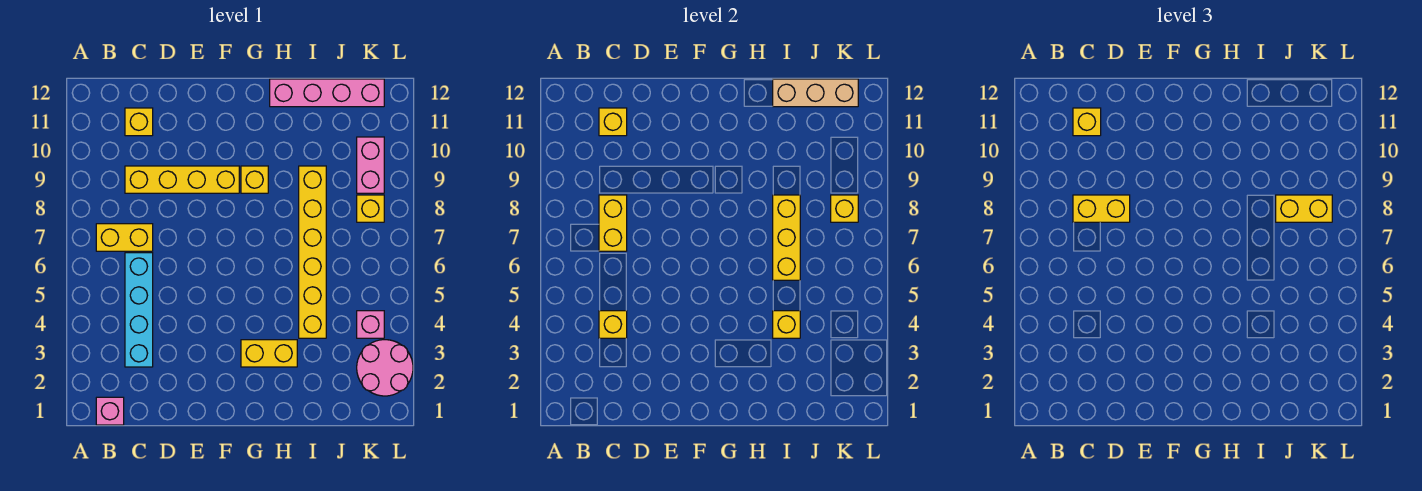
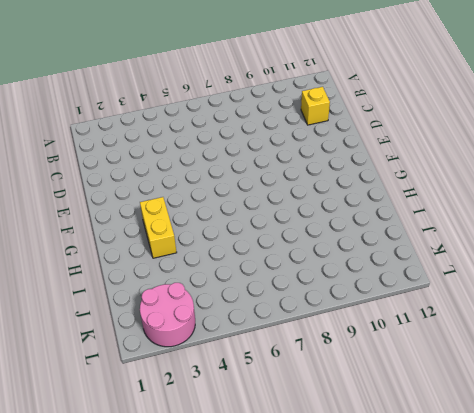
none -> pink 1x1 brick [96,397,124,425]
none -> yellow 1x2 brick [96,224,153,251]
none -> cyan 1x4 brick [125,253,153,367]

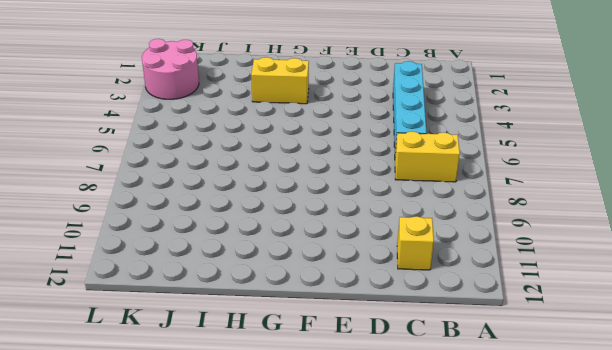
none -> pink 1x1 brick [96,397,124,425]
none -> yellow 1x4 brick [125,166,239,193]
none -> yellow 1x1 brick [241,166,268,193]

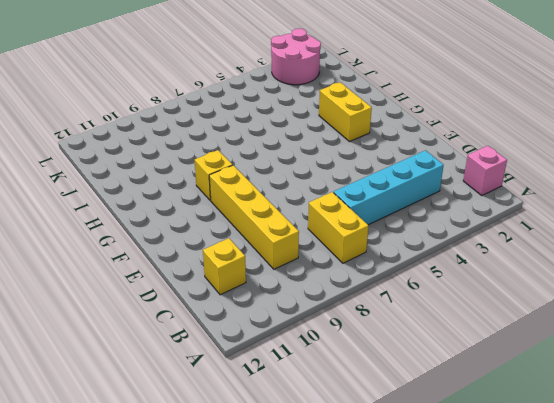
none -> pink 1x4 brick [270,79,384,107]
none -> yellow 1x6 brick [299,166,326,338]
none -> pink 1x1 brick [357,311,384,338]

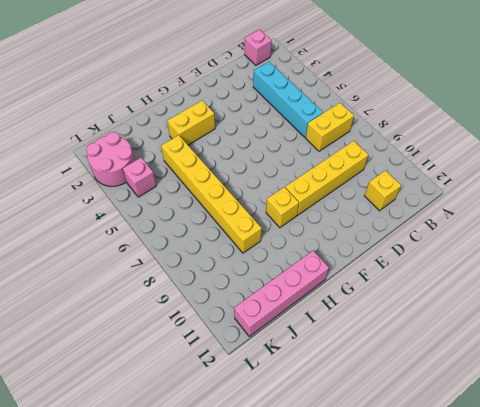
none -> yellow 1x1 brick [357,195,384,222]
none -> pink 1x2 brick [357,137,384,193]
none -> yellow 1x1 brick [599,311,627,338]

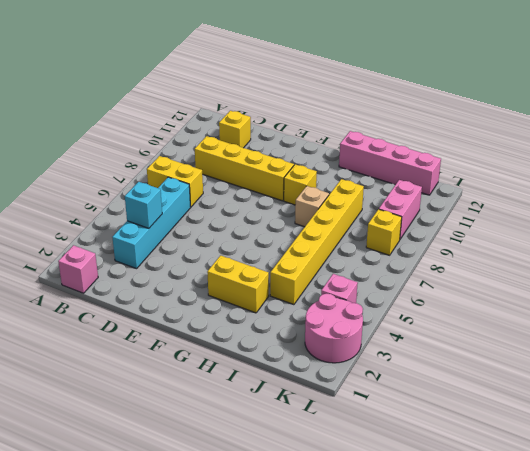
cyan 1x1 brick [125,182,162,228] -> yellow 1x1 brick [599,311,627,338]
tan 1x1 brick [295,186,329,227] -> none
none -> yellow 1x2 brick [599,195,627,251]
none -> yellow 1x1 brick [599,108,627,136]
none -> yellow 1x1 brick [773,311,800,338]

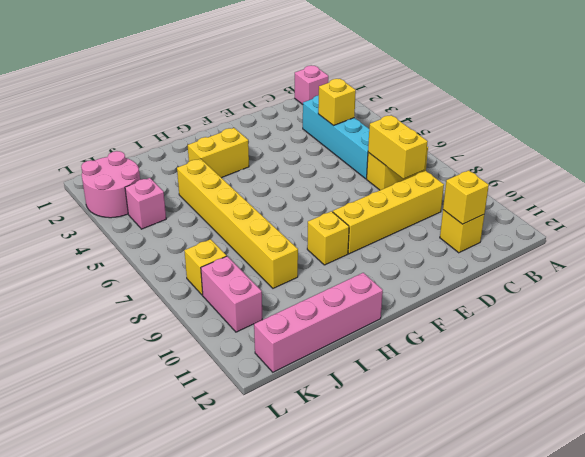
none -> yellow 1x1 brick [773,311,800,338]
none -> yellow 1x3 brick [773,195,800,280]
none -> tan 1x3 brick [773,79,858,107]

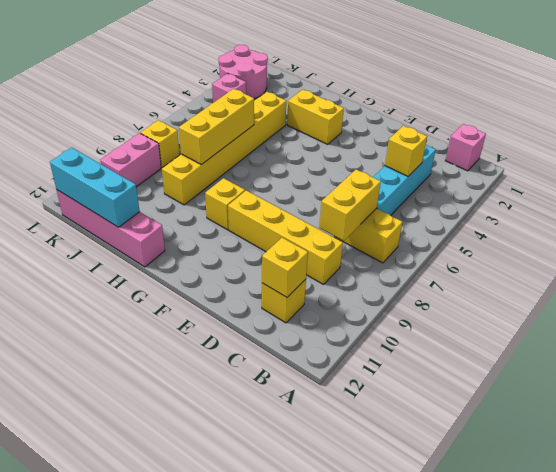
cyan 1x3 brick [50,148,140,227] -> tan 1x3 brick [773,79,858,107]
none -> yellow 1x1 brick [773,311,800,338]
none -> yellow 1x1 brick [831,195,858,222]
none -> yellow 1x2 brick [1073,195,1130,222]

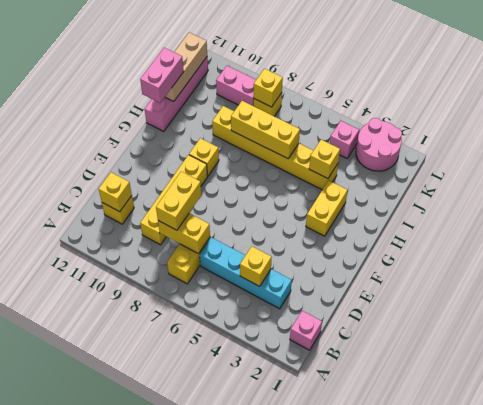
pink 1x2 brick [140,48,184,103] -> none
none -> yellow 1x1 brick [1073,108,1101,136]
none -> yellow 1x2 brick [1276,195,1332,222]

